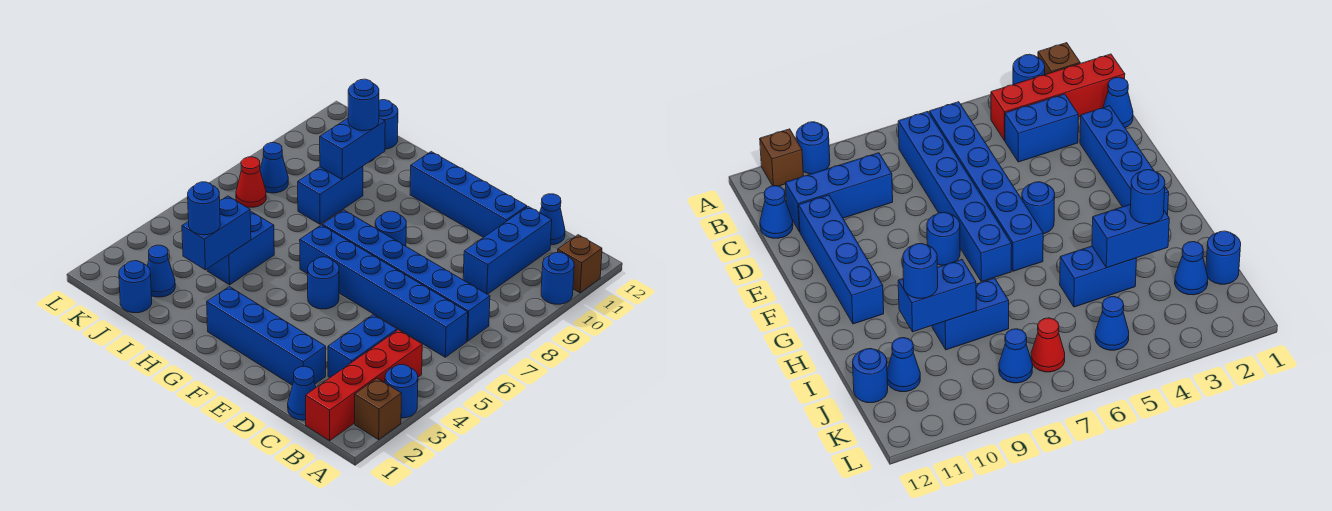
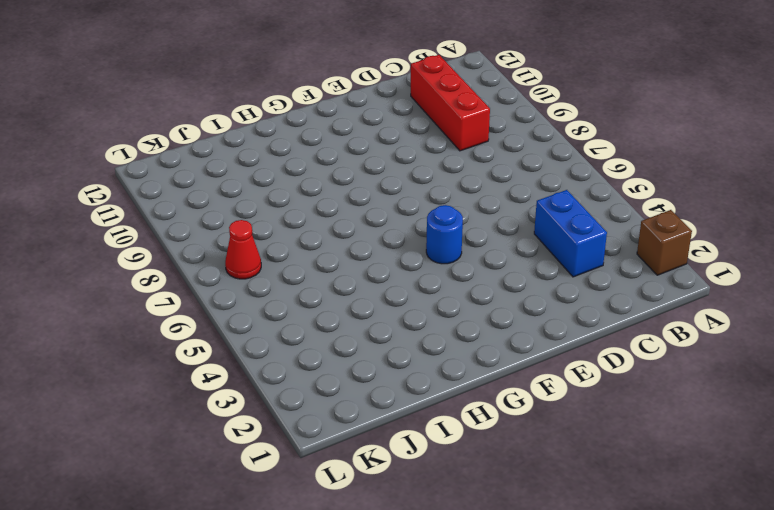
red 1x3 brick [411,55,490,151] -> blue 1x3 brick [463,207,552,294]
none -> blue 1x1 round brick [385,365,418,418]
none -> blue 1x1 round brick [541,252,574,304]
none -> brown 1x1 brick [558,235,602,293]

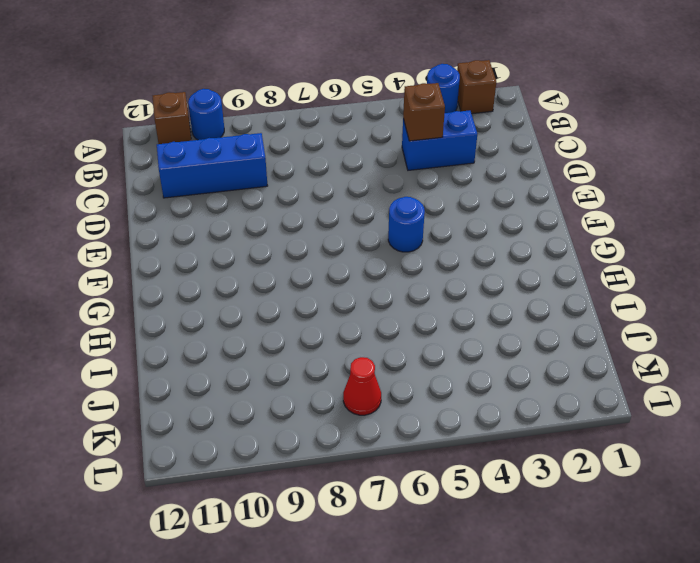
brown 1x1 brick [403,83,445,141] -> none
none -> red 1x4 brick [306,330,422,441]
none -> blue 1x6 brick [300,225,468,357]
none -> blue 1x6 brick [322,210,490,341]

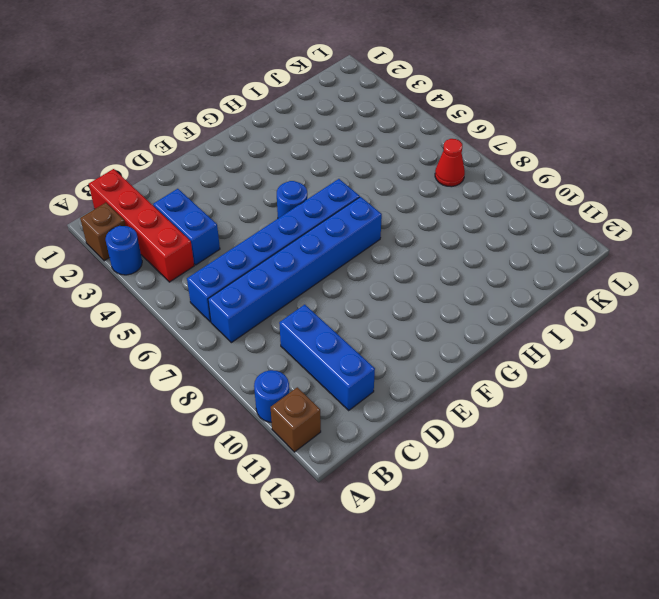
none -> blue 1x1 cone [288,367,316,420]
none -> blue 1x1 cone [540,194,565,245]
none -> blue 1x4 brick [207,287,326,385]

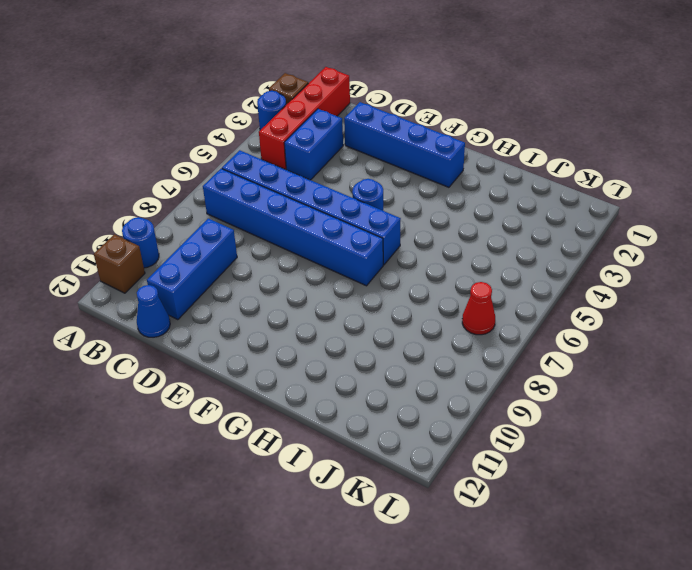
none -> blue 1x1 cone [288,367,316,420]
none -> blue 1x4 brick [410,152,527,237]
none -> blue 1x1 round brick [375,211,406,246]

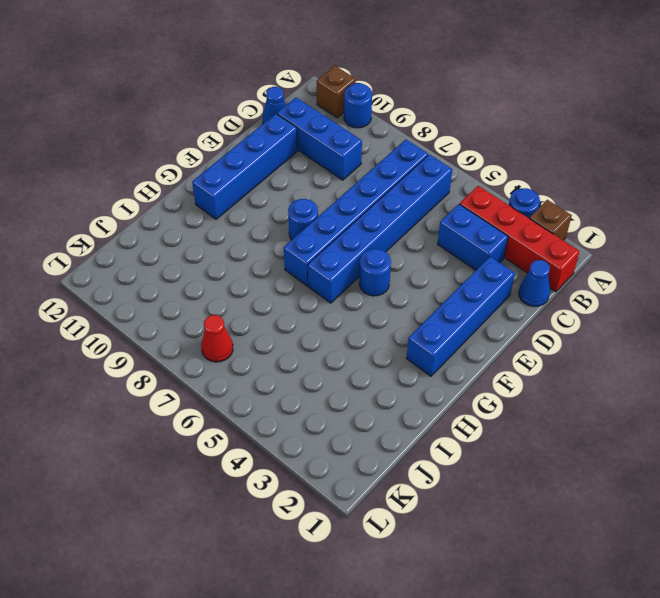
none -> blue 1x2 brick [207,212,274,285]
none -> blue 1x2 brick [298,166,363,224]
none -> blue 1x1 round brick [119,261,152,313]

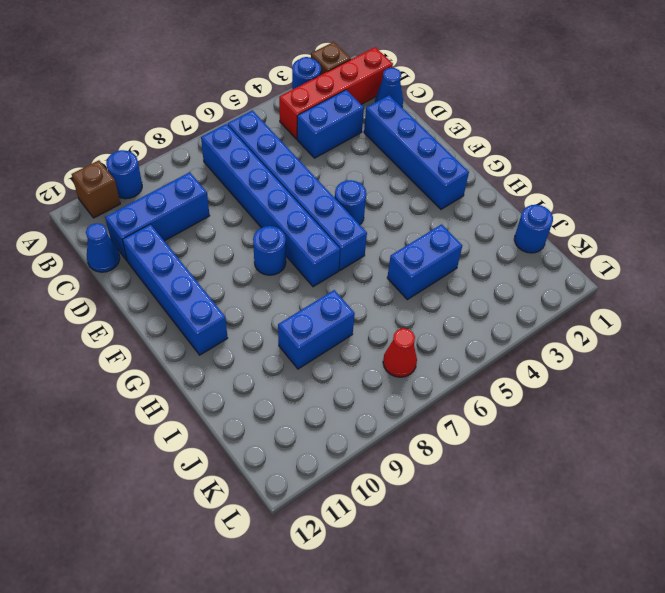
none -> blue 1x1 cone [148,245,175,297]
none -> blue 1x1 cone [887,338,920,392]
none -> blue 1x1 round brick [379,100,398,149]

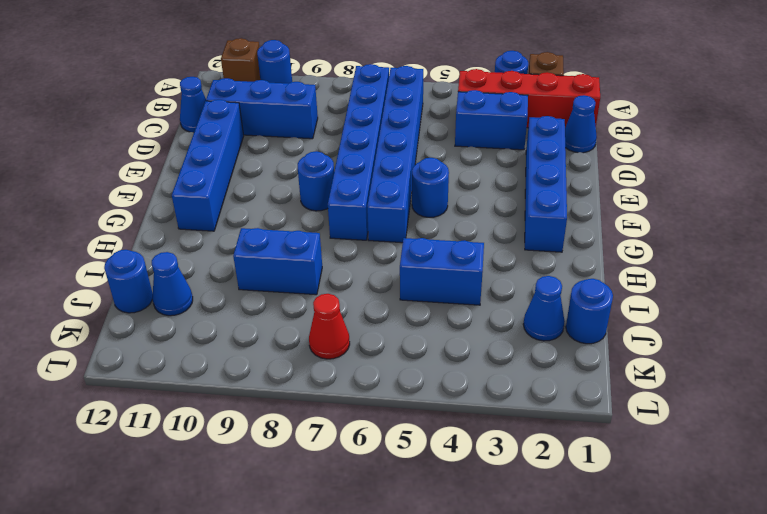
none -> blue 1x1 cone [1095,297,1129,350]
none -> blue 1x1 cone [260,143,288,193]
none -> blue 1x2 brick [182,196,251,270]

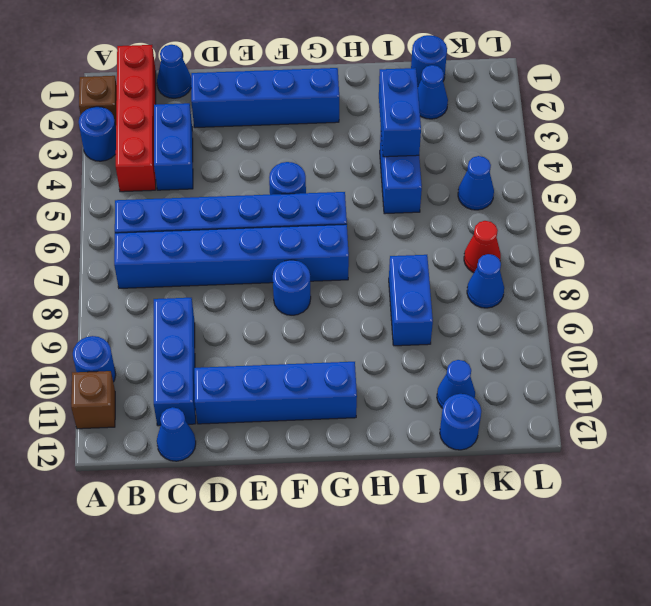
none -> blue 1x2 brick [320,118,385,179]
none -> blue 1x1 round brick [188,182,220,235]
none -> blue 1x1 round brick [348,79,379,131]

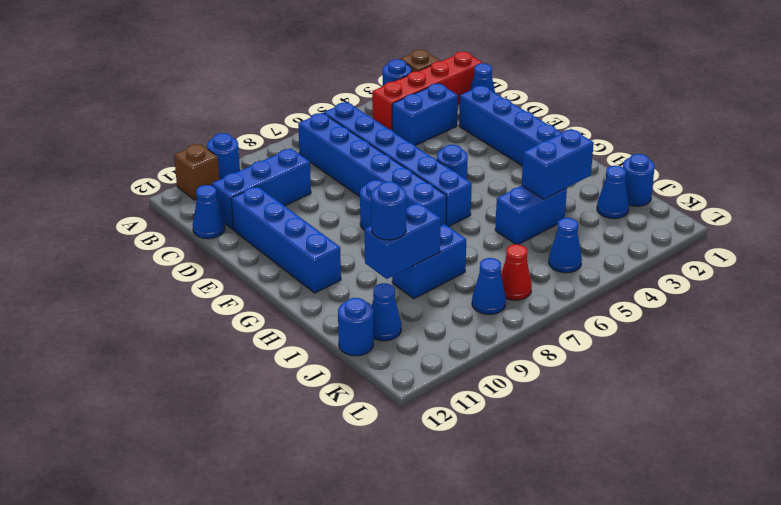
none -> blue 1x1 round brick [188,182,220,235]

